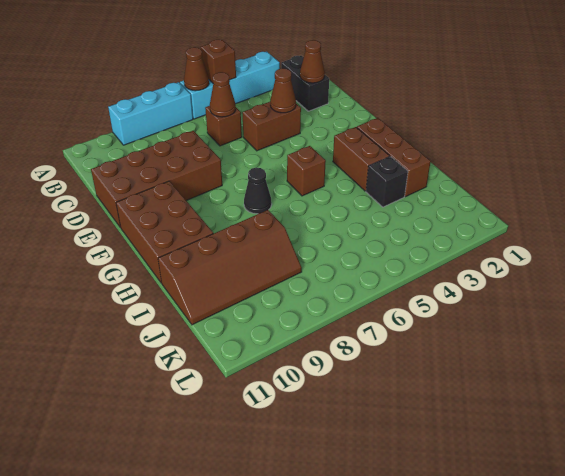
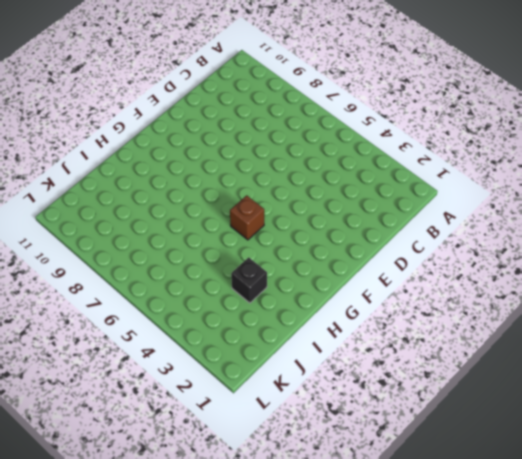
none -> cyan 1x4 brick [180,52,280,119]
none -> cyan 1x3 brick [108,82,193,145]
none -> black 1x2 brick [281,56,329,111]

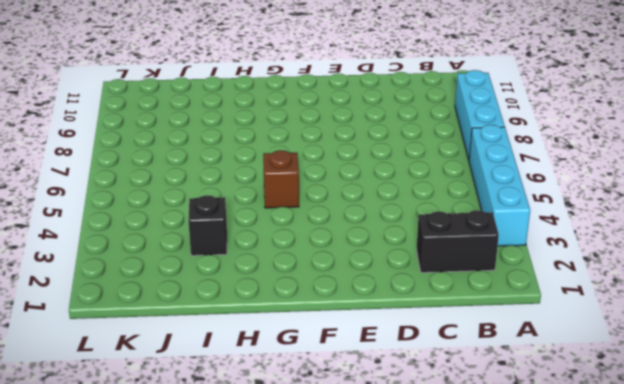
none -> brown 1x1 brick [205,106,242,146]
none -> brown 1x2 brick [242,102,301,151]
none -> brown 2x4 brick [91,131,222,227]

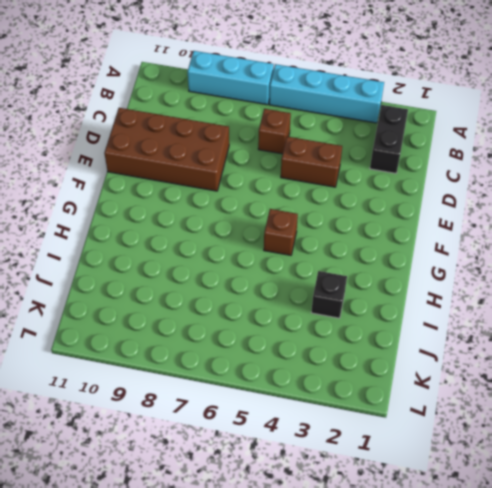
none -> brown 2x3 brick [116,181,213,283]
none -> brown 1x3 brick [357,118,431,197]
none -> brown 1x2 brick [333,127,389,191]

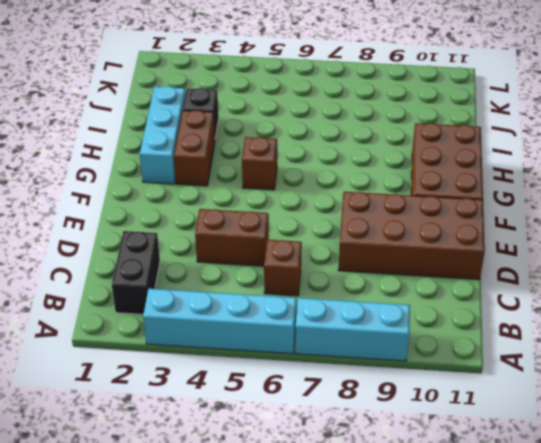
cyan 1x3 brick [140,86,185,184] -> brown 1x3 brick [357,118,431,197]
none -> black 1x1 cone [244,168,272,214]
none -> brown 2x4 slope [158,210,302,325]
none -> brown 1x1 brick [201,40,236,83]

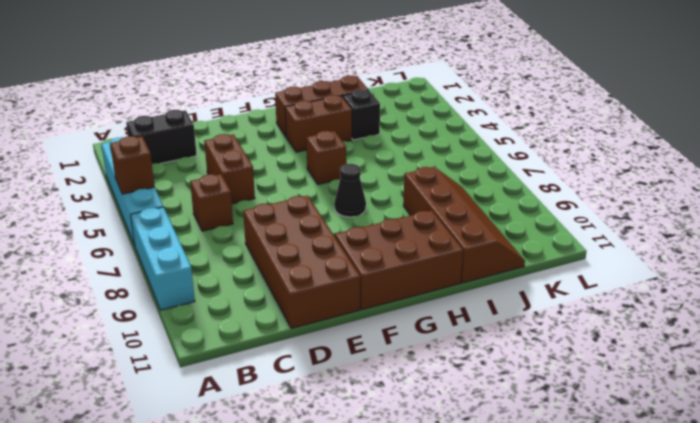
none -> brown 1x1 cone [184,47,209,91]
none -> brown 1x1 cone [300,40,325,83]
none -> brown 1x1 cone [210,72,236,117]

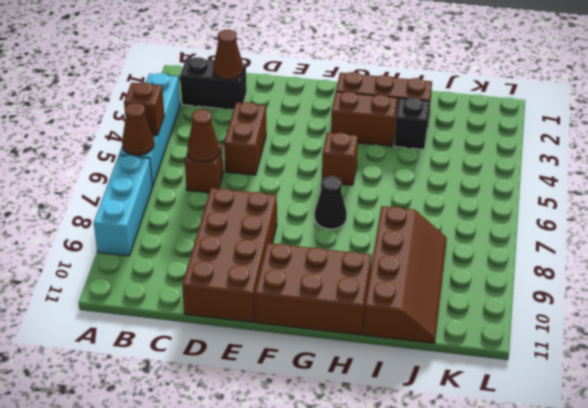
none -> brown 1x1 cone [270,68,296,113]

